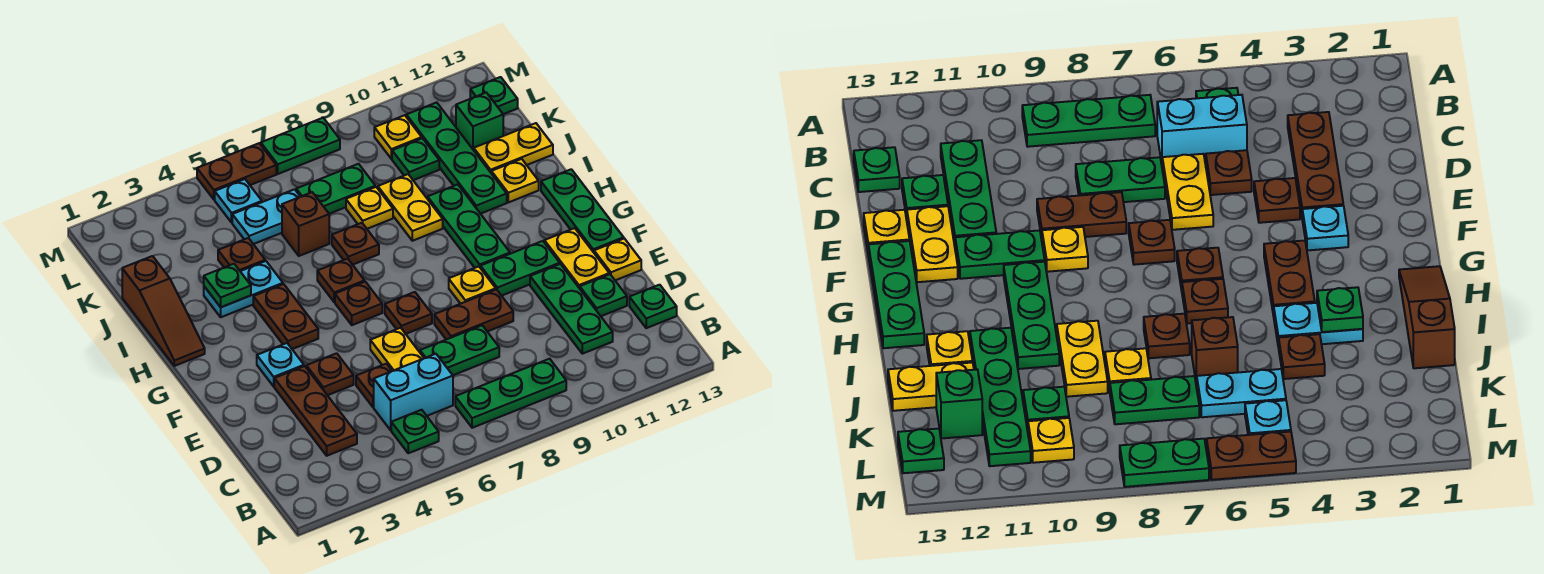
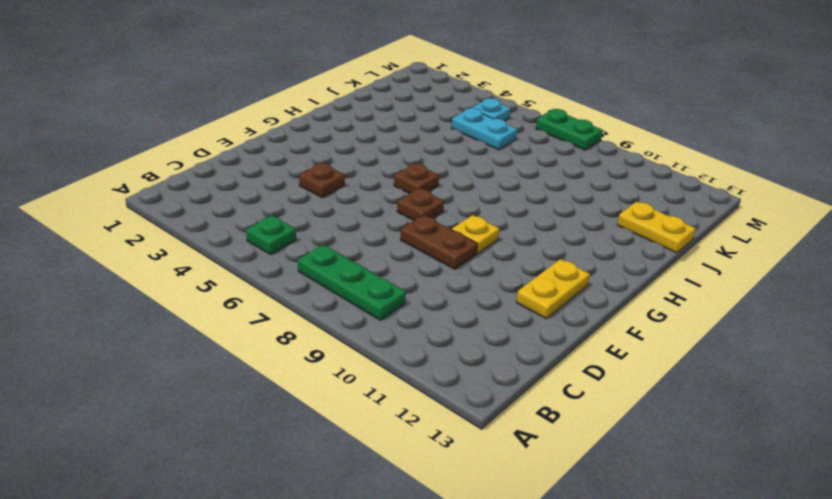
none -> brown 1x3 plate [274,366,357,456]
none -> cyan 1x2 brick [374,354,453,430]
none -> green 1x3 plate [530,264,613,354]
none -> green 1x1 plate [629,285,677,328]

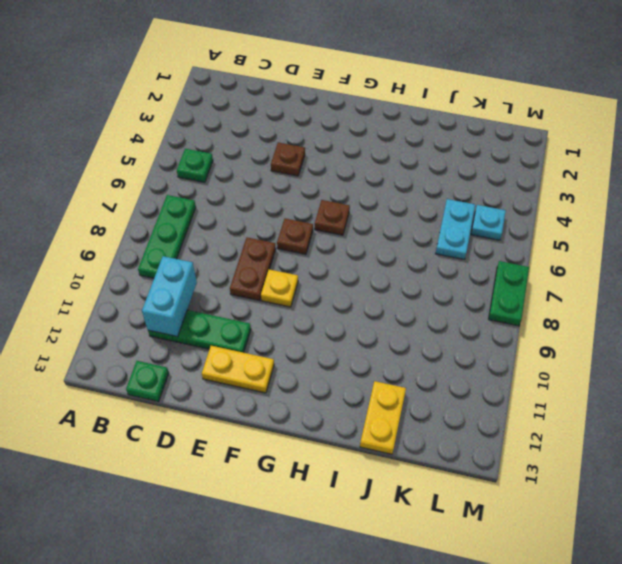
cyan 1x2 brick [142,256,197,337] -> cyan 1x2 brick moved to [374,354,453,430]
none -> brown 1x3 plate [274,366,357,456]
none -> brown 1x1 plate [356,364,392,407]
none -> yellow 1x2 plate [370,328,424,371]
none -> green 1x2 plate [420,326,499,375]

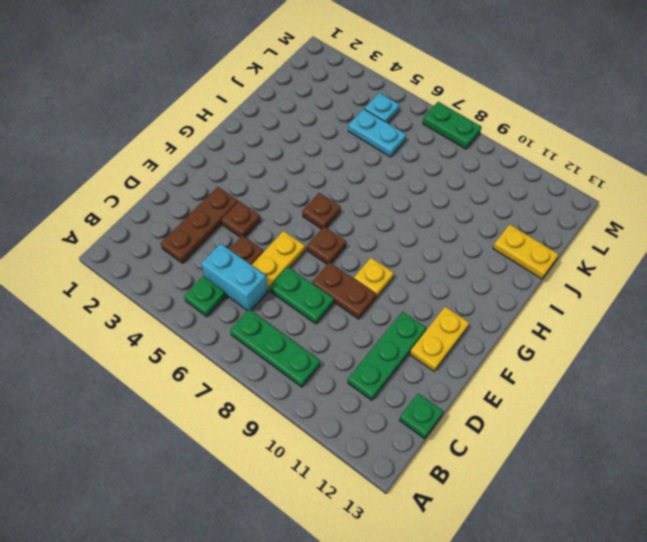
none -> green 1x1 plate [580,274,627,316]
none -> yellow 1x1 plate [594,238,641,280]
none -> cyan 1x1 plate [257,343,304,386]
none -> green 1x2 plate [480,241,560,296]

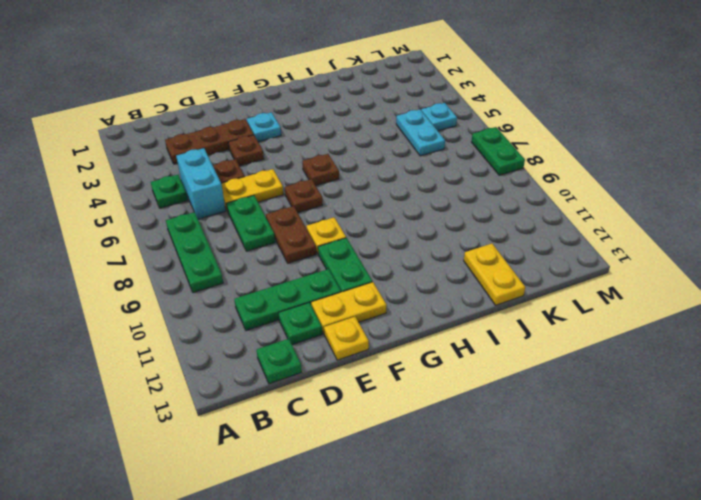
none -> green 1x3 plate [541,169,624,252]
none -> brown 1x2 plate [253,284,318,349]
none -> green 1x3 plate [427,184,510,268]
none -> brown 1x3 slope [122,256,205,366]

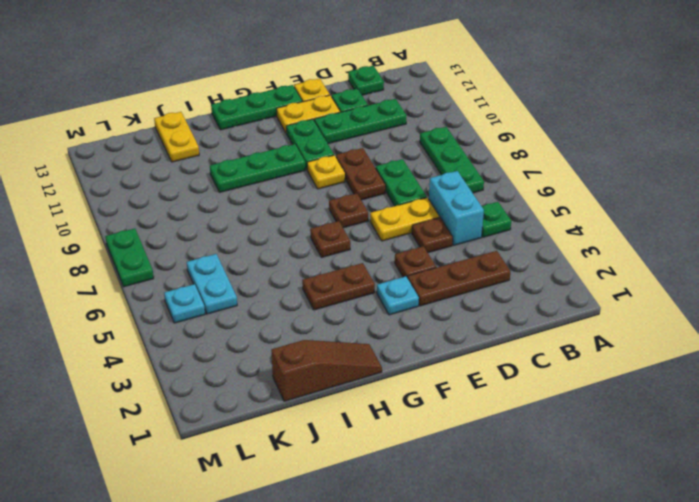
none -> brown 1x1 plate [317,259,365,302]
none -> cyan 1x2 plate [204,261,283,317]
none -> brown 1x1 plate [332,223,379,265]
none -> yellow 1x2 plate [378,174,443,241]

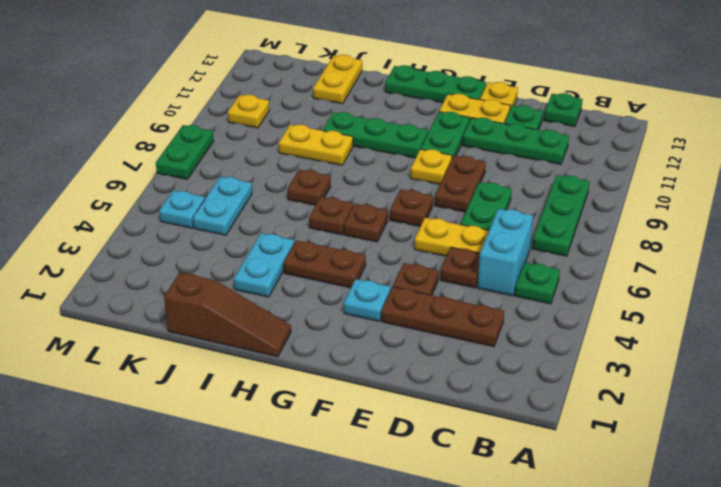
none -> green 1x4 plate [406,102,507,214]
none -> yellow 1x1 plate [491,159,539,202]
none -> brown 1x1 plate [218,238,265,271]
none -> brown 1x1 brick [282,192,329,256]

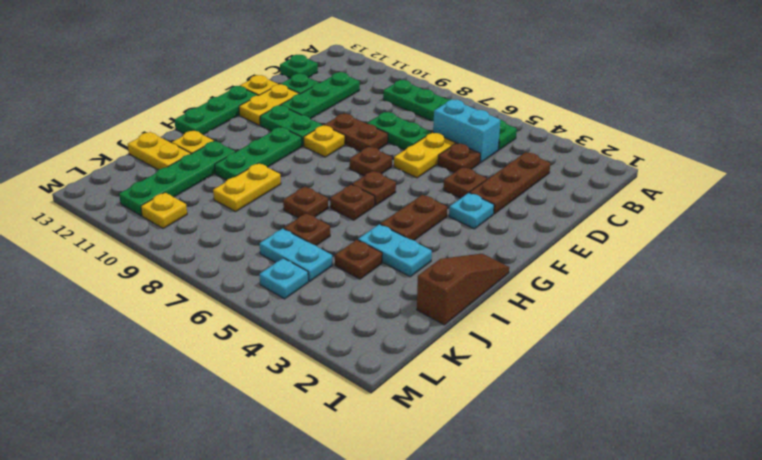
brown 1x1 plate [284,213,330,245] -> brown 1x1 brick [282,192,329,256]
none -> yellow 1x1 plate [346,187,393,229]
none -> green 1x2 plate [296,164,375,214]
none -> green 1x1 plate [392,138,439,180]
none -> green 1x1 brick [456,93,503,150]

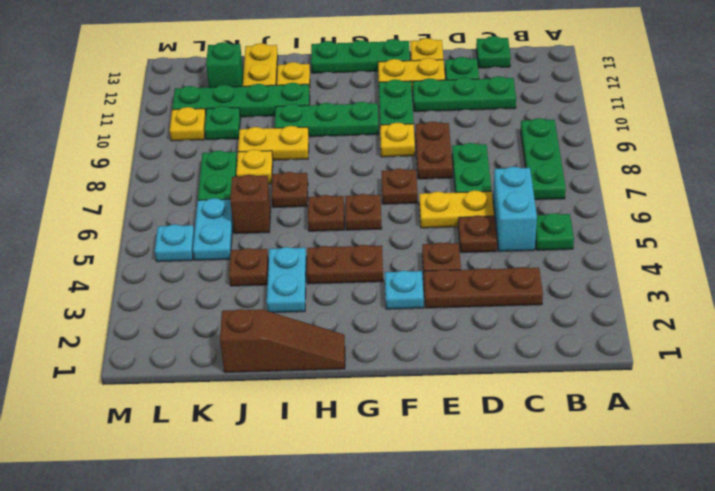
none -> green 1x1 plate [470,77,518,114]
none -> brown 1x2 plate [197,143,276,199]
none -> green 1x2 plate [261,118,340,174]
none -> green 1x1 plate [204,264,251,307]

